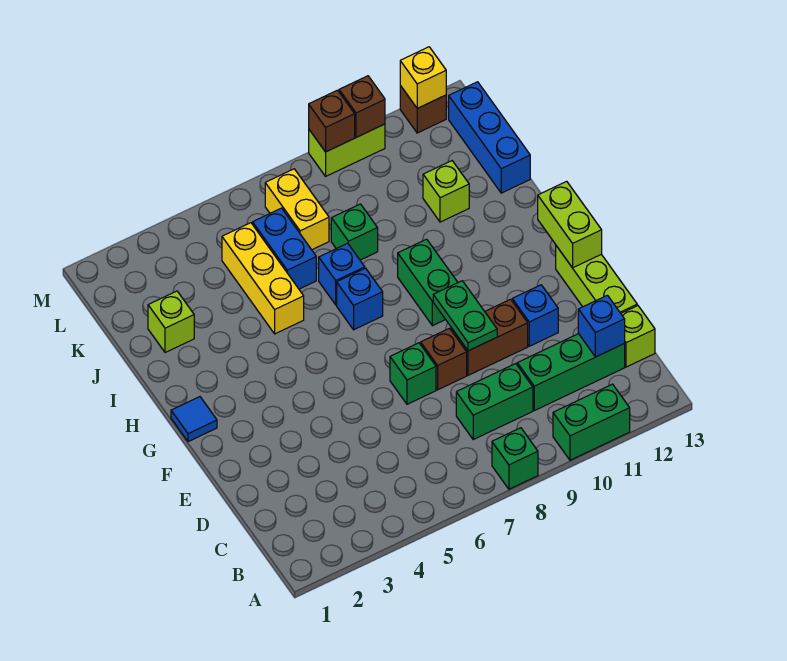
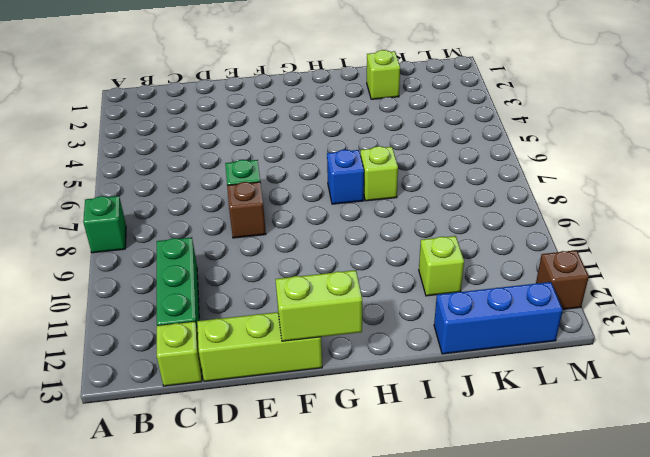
lime 1x1 brick [360,146,398,201] -> blue 1x1 brick [319,243,365,305]
none -> green 1x2 brick [553,384,630,460]
none -> green 1x2 brick [456,364,533,439]
none -> brown 1x2 brick [451,299,528,375]

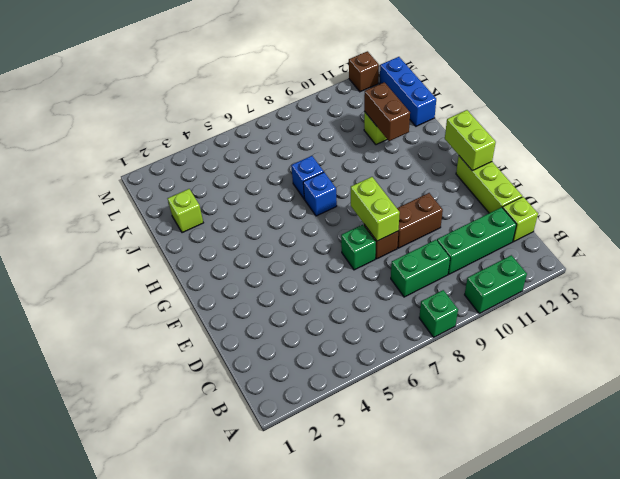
lime 1x2 brick [351,177,400,241] -> lime 1x2 brick turned to [309,124,385,176]
brown 1x2 brick [364,82,410,141] -> none
none -> blue 1x1 brick [512,285,558,346]
none -> blue 1x1 tile [171,397,217,442]
none -> green 1x2 brick [398,239,458,326]

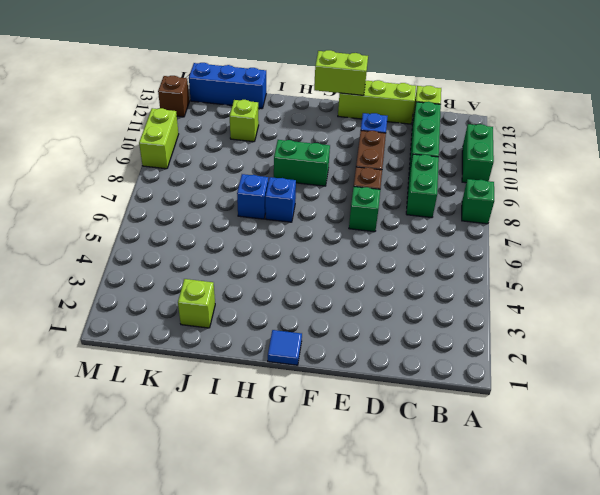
none -> yellow 1x3 brick [222,223,304,334]
none -> blue 1x2 brick [253,208,316,289]
none -> green 1x1 brick [331,204,378,260]

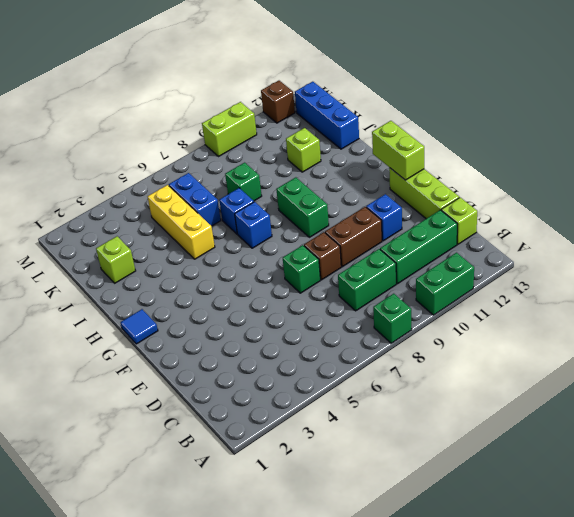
none -> yellow 1x2 brick [265,169,329,250]
none -> blue 1x1 brick [578,295,625,357]
none -> green 1x2 plate [433,281,497,351]

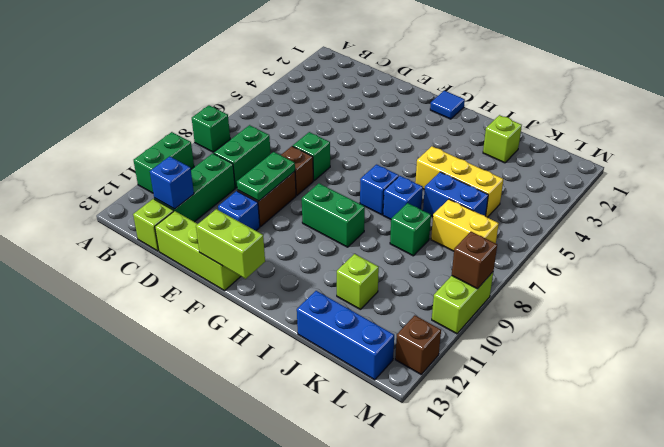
green 1x2 plate [237,152,295,201] -> green 1x2 plate turned to [433,281,497,351]
none -> brown 1x1 brick [339,76,385,137]
none -> yellow 1x1 brick [400,47,446,108]

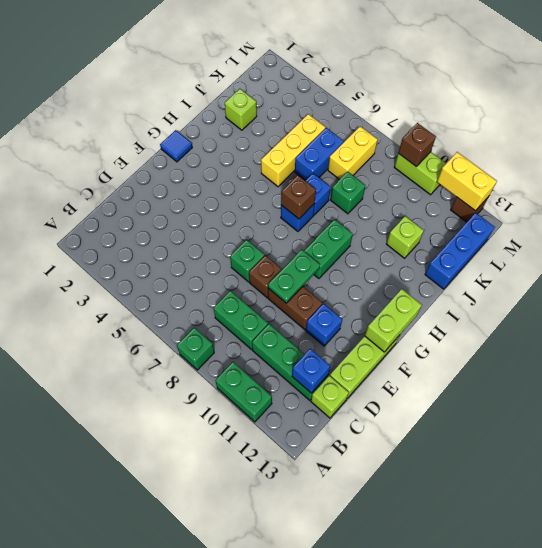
brown 1x1 brick [281,175,316,219] -> brown 1x1 brick moved to [339,76,385,137]
yellow 1x2 brick [437,152,497,211] -> yellow 1x1 brick [400,47,446,108]

